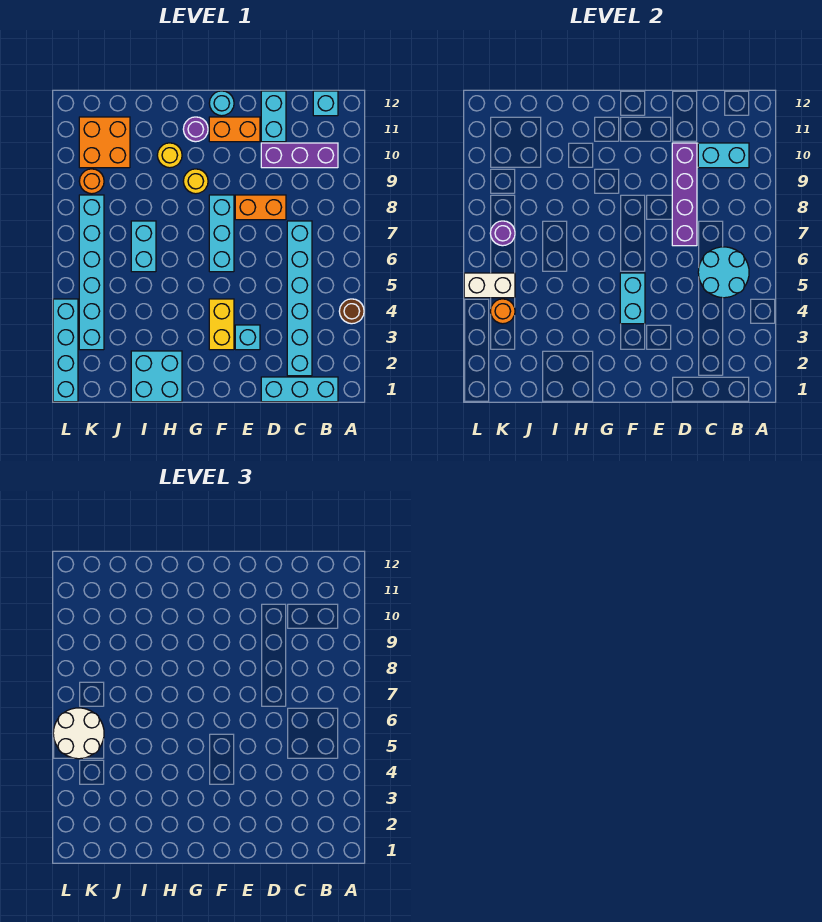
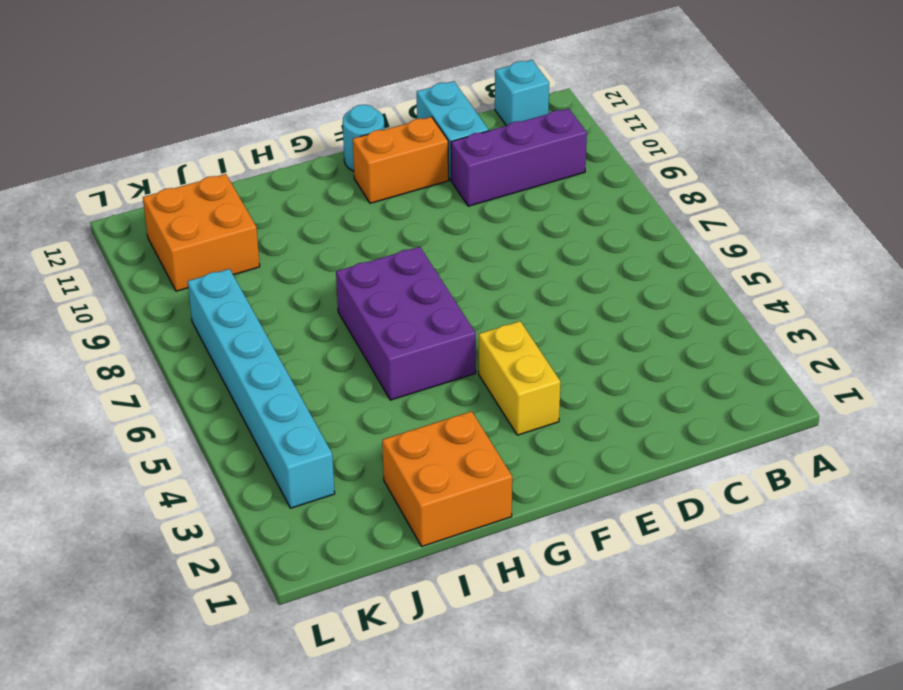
purple 2x3 brick [336,247,476,400] -> none
orange 2x2 brick [382,411,512,546] -> cyan 2x2 brick [131,351,182,402]
none -> brown 1x1 round brick [339,299,364,324]
none -> cyan 1x3 brick [261,377,338,402]
none -> cyan 1x6 brick [287,221,312,376]

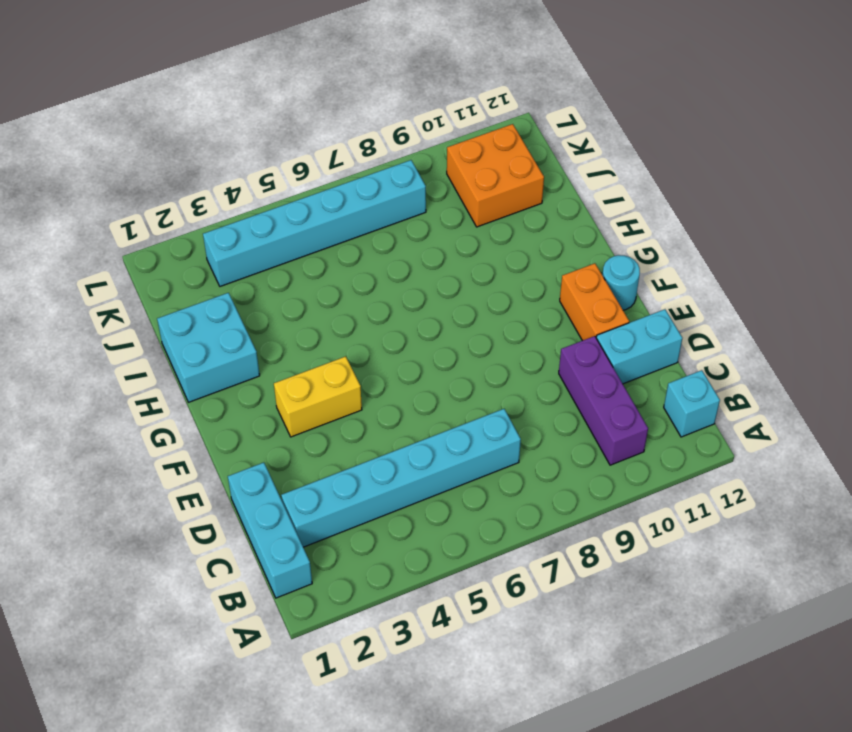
none -> brown 1x1 round brick [339,299,364,324]
none -> orange 1x2 brick [235,195,286,220]
none -> cyan 1x1 brick [235,325,260,350]

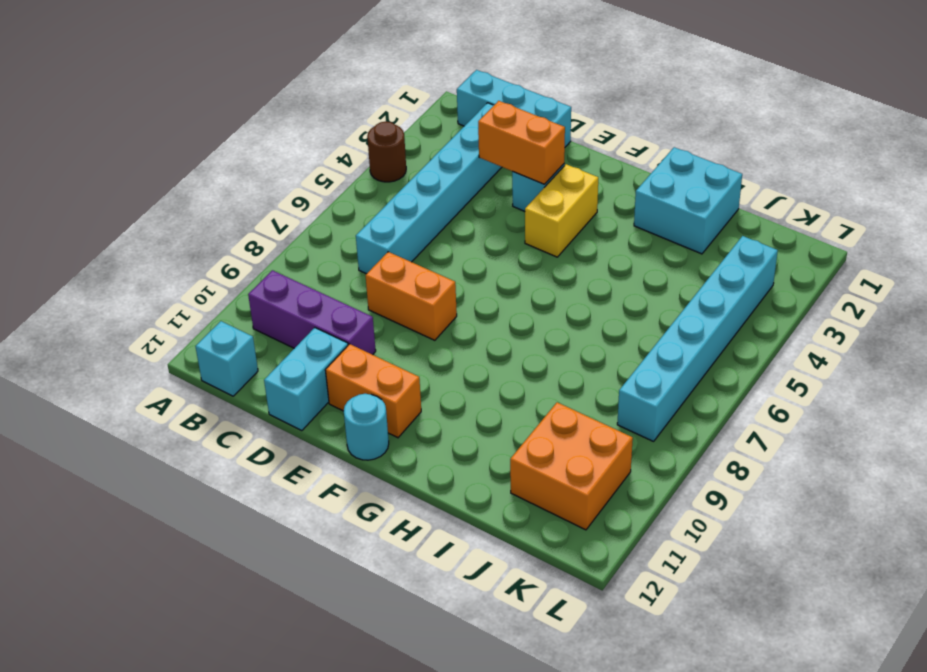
orange 1x2 brick [478,101,565,184] -> none
none -> cyan 1x3 brick [209,195,234,272]
none -> yellow 1x1 round brick [183,169,208,194]
none -> purple 1x1 round brick [183,117,208,142]

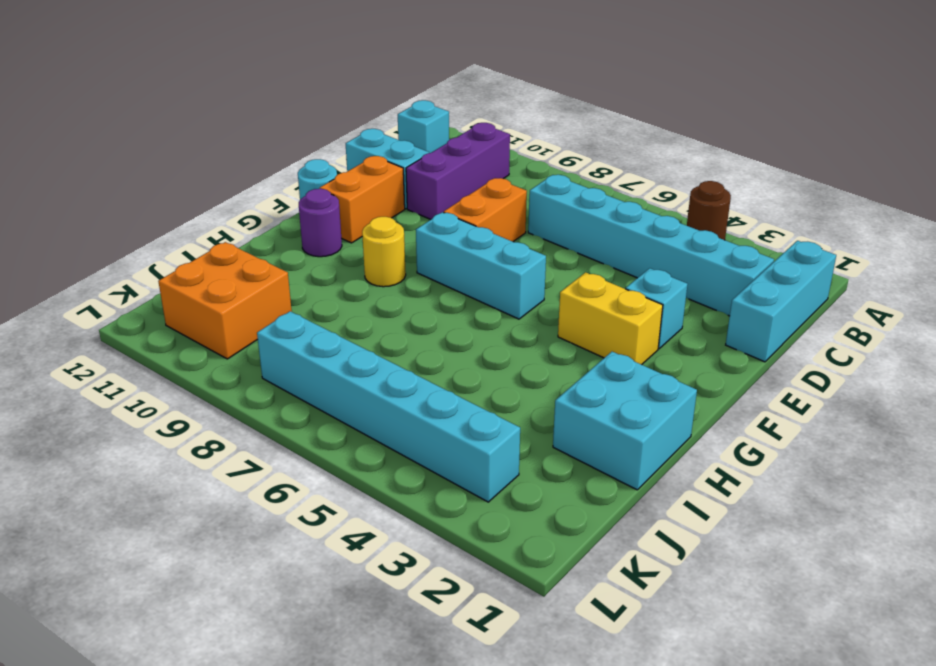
none -> yellow 1x1 round brick [157,143,182,168]
none -> cyan 1x2 brick [131,221,156,272]
none -> orange 1x1 round brick [79,169,104,194]

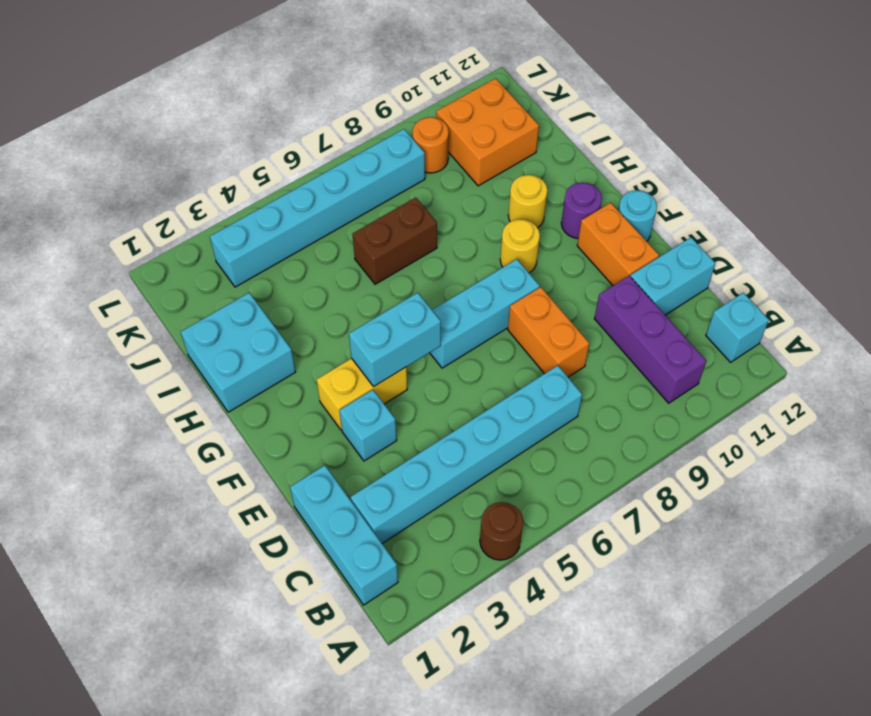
brown 1x2 brick [352,198,437,284] -> cyan 1x2 brick [131,221,156,272]
none -> cyan 1x4 brick [53,299,78,402]
none -> cyan 2x2 round brick [698,247,749,298]
none -> cyan 1x2 brick [698,143,749,168]

